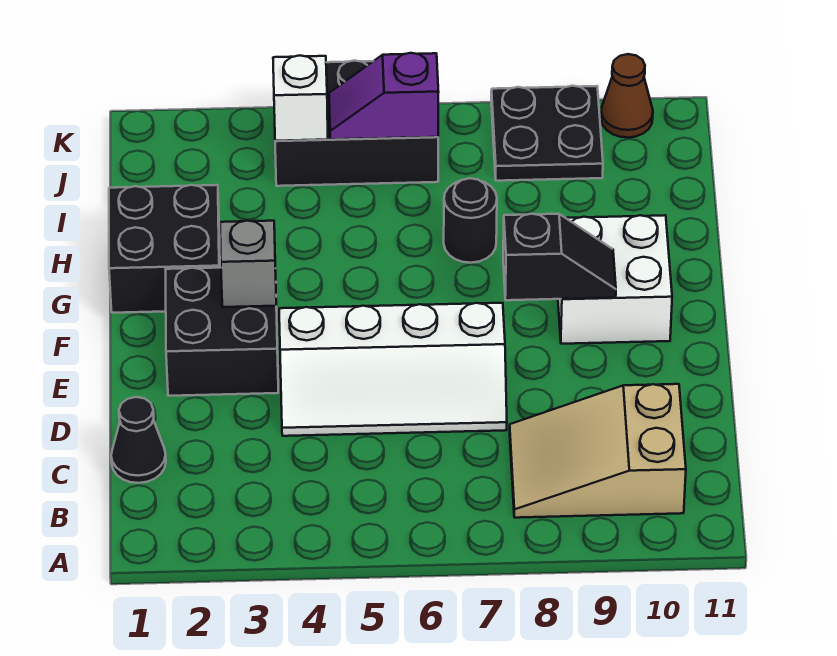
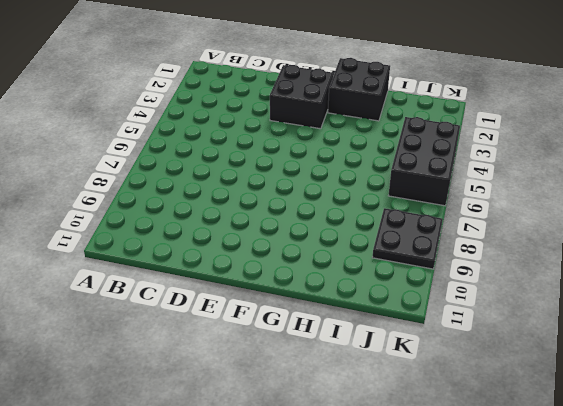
none -> tan 2x3 slope [510,384,686,518]
none -> black 1x1 cone [111,397,166,483]
none -> white 2x4 slope [279,303,507,436]

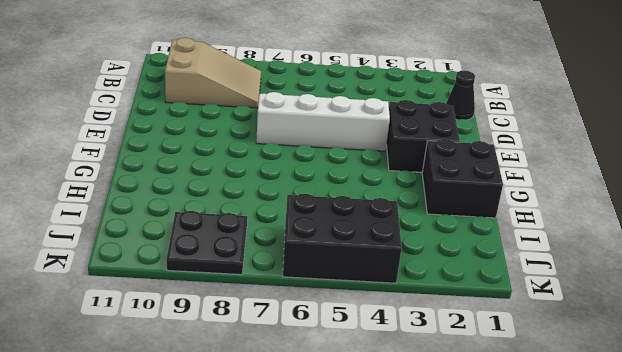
none -> white 2x2 brick [558,215,672,344]
none -> black 1x1 round brick [444,178,497,263]
none -> brown 1x1 cone [601,54,653,138]

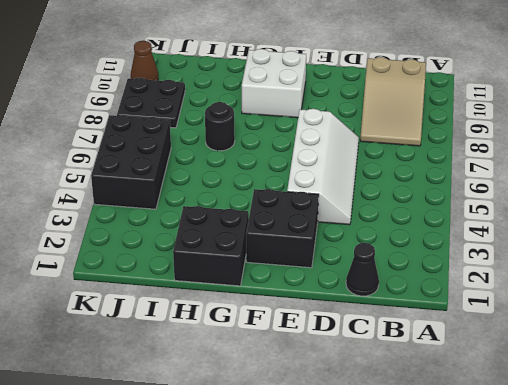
none -> grey 1x1 brick [220,221,276,307]
none -> black 1x2 slope [503,214,616,300]
none -> white 1x1 brick [273,55,328,141]

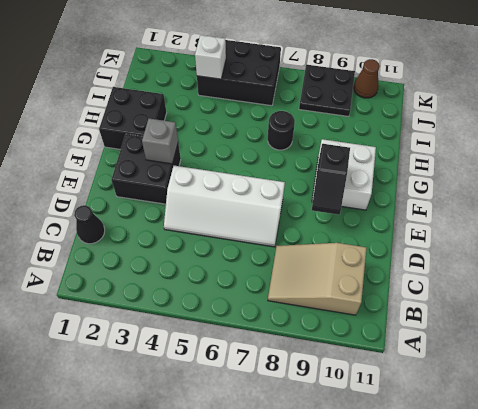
black 1x2 slope [312,144,350,215] -> black 1x2 slope turned to [503,214,616,300]
none -> purple 1x2 slope [329,53,439,139]

